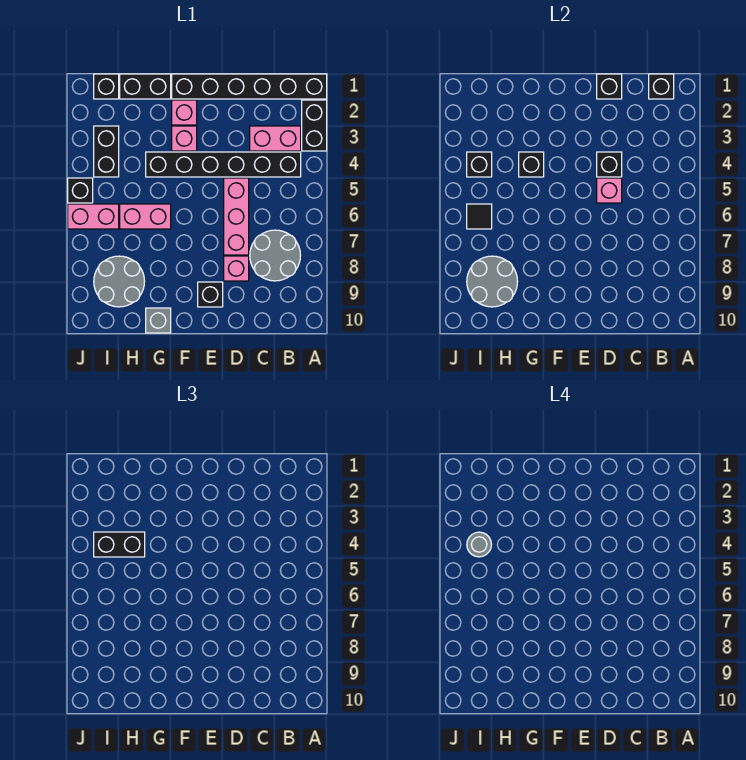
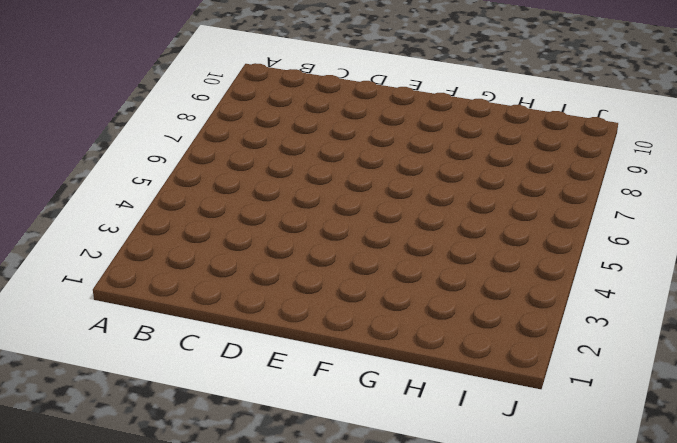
none -> black 1x6 brick [172,74,327,99]
none -> black 1x2 brick [302,100,327,151]
none -> pink 1x2 brick [250,126,301,151]

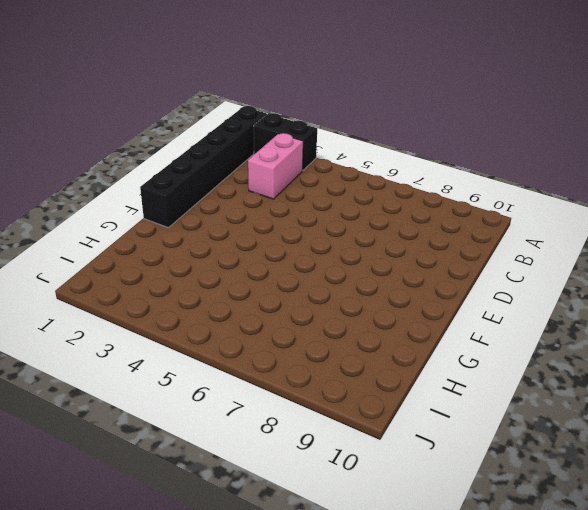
none -> black 1x6 brick [146,152,301,177]
none -> grey 2x2 round brick [250,230,301,281]
none -> pink 1x3 brick [224,178,249,255]

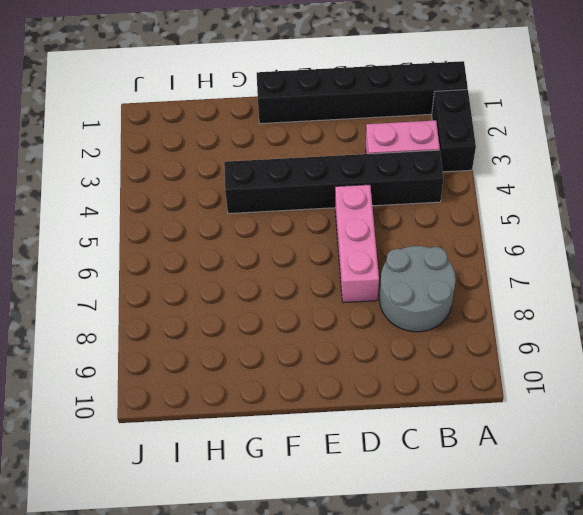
none -> pink 1x1 brick [224,256,249,281]
none -> black 1x1 brick [198,282,223,307]
none -> pink 1x1 brick [172,100,197,125]

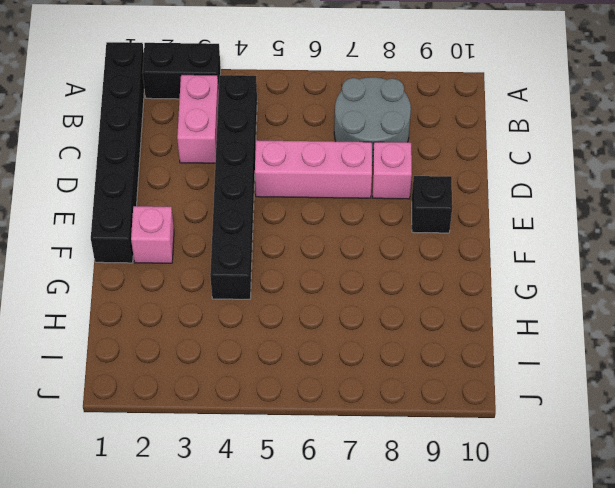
none -> pink 1x1 brick [172,126,197,151]
none -> black 1x2 brick [120,74,171,99]
none -> pink 1x2 brick [120,204,171,229]

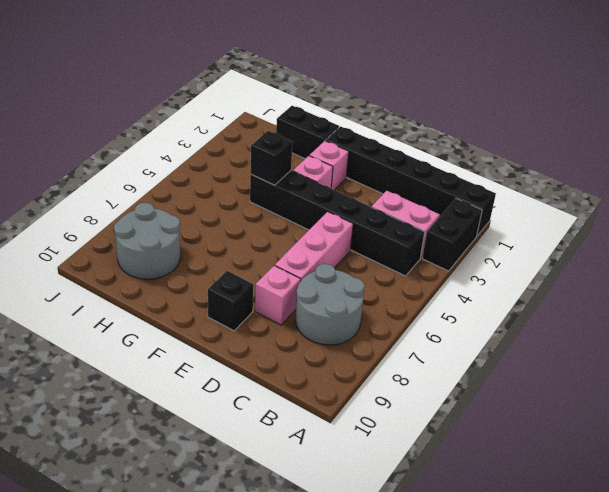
none -> pink 1x2 brick [120,204,171,229]
none -> grey 1x1 brick [146,308,171,333]
none -> black 1x1 brick [94,74,119,99]

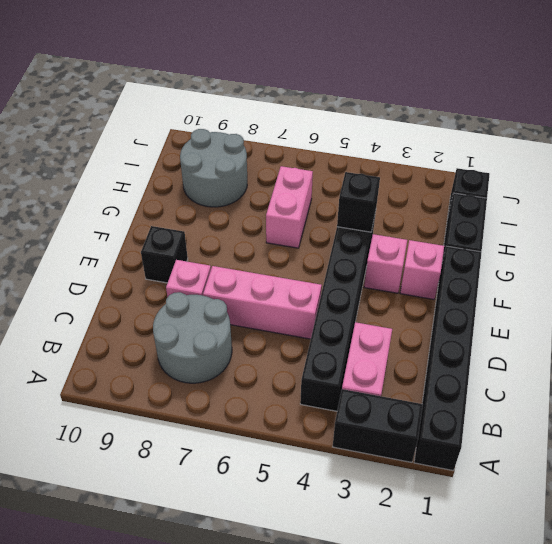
none -> grey 1x1 brick [146,308,171,333]
none -> black 1x2 brick [94,126,119,177]
none -> pink 1x2 brick [68,204,119,229]

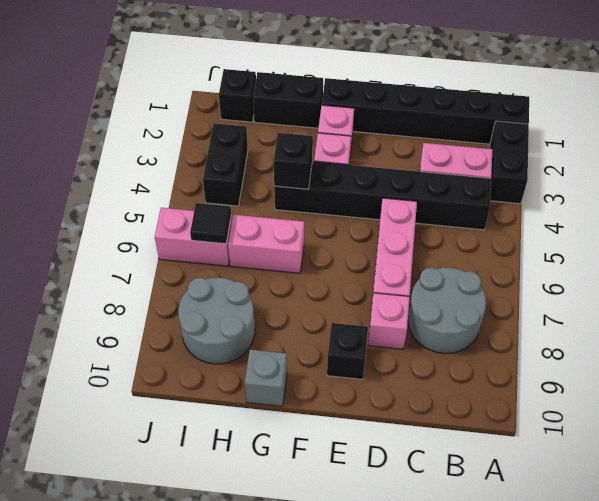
none -> black 1x1 brick [68,178,93,203]
none -> black 1x1 brick [649,74,674,99]
none -> black 1x1 brick [597,74,622,99]

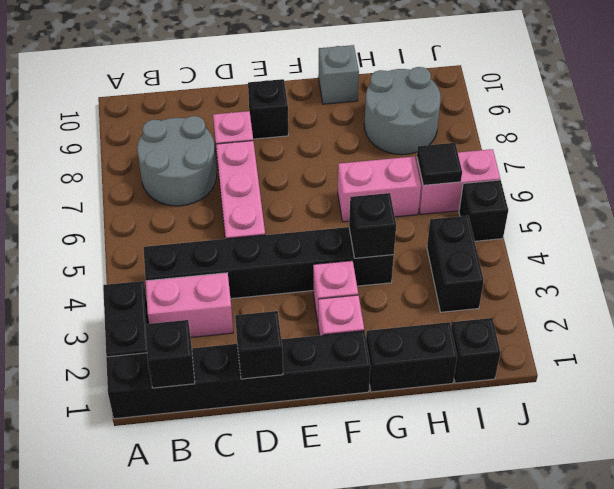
none -> black 1x1 brick [597,152,622,177]
none -> pink 1x1 brick [597,178,622,203]
none -> grey 2x2 round brick [467,256,518,307]

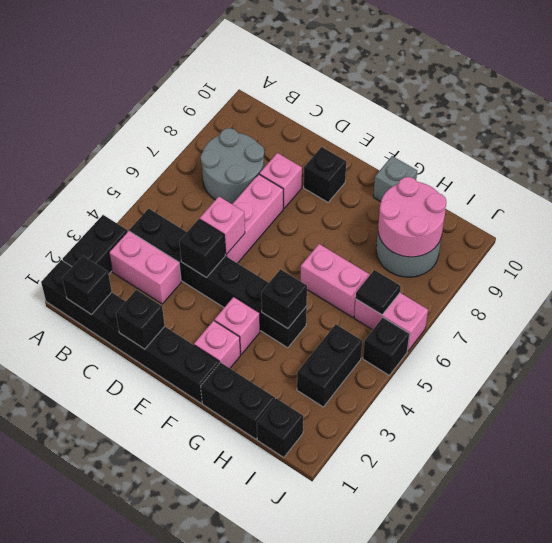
pink 2x2 round brick [378,177,446,257] -> grey 2x2 round brick [467,256,518,307]
none -> black 1x1 brick [467,152,492,177]
none -> black 1x2 brick [94,532,145,557]
none -> grey 1x1 round brick [467,532,491,557]

